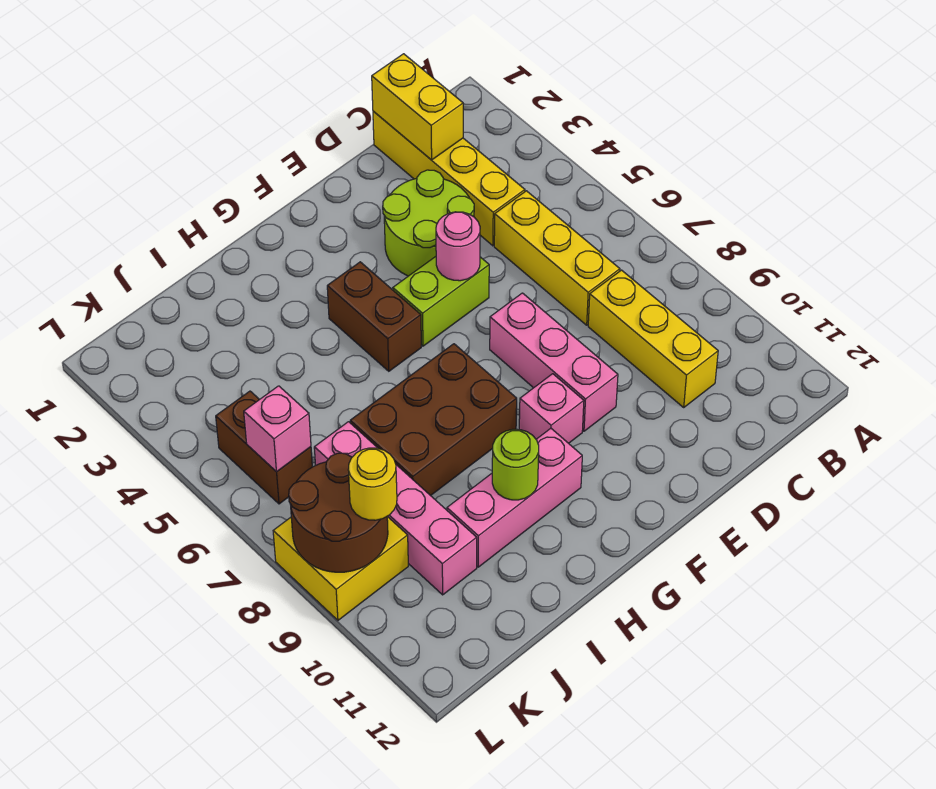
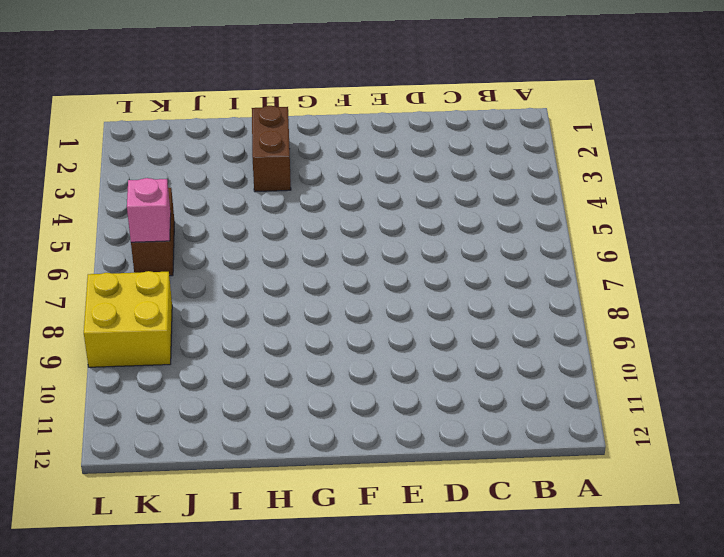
brown 1x2 brick [252,106,291,192] -> brown 1x2 brick moved to [327,262,421,371]
none -> yellow 1x4 brick [373,111,525,246]
none -> yellow 1x3 brick [494,191,620,325]
none -> yellow 1x3 brick [588,270,718,407]

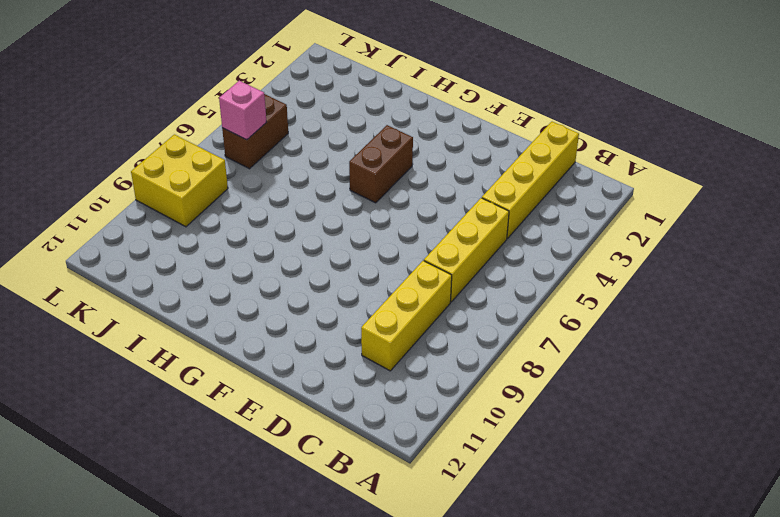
none -> lime 2x2 round brick [383,170,474,276]
none -> lime 1x2 brick [393,257,489,346]
none -> pink 1x3 brick [490,293,618,431]

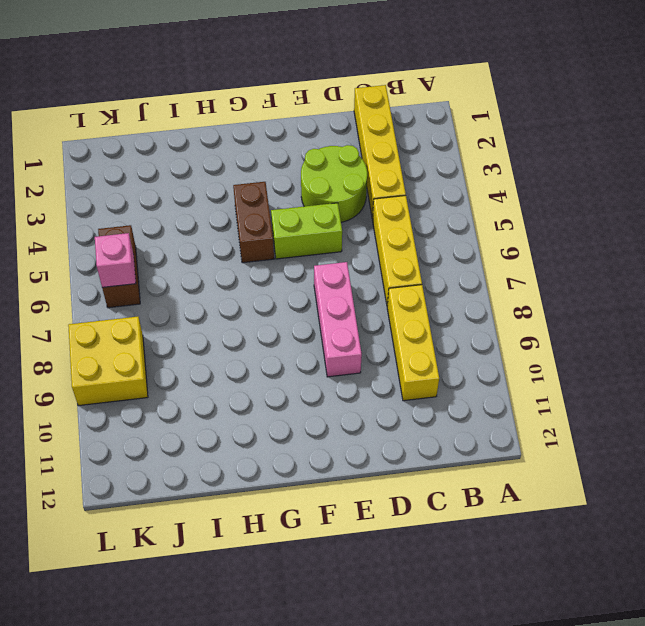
none -> pink 1x1 brick [519,374,584,443]
none -> brown 2x3 brick [350,344,517,496]
none -> pink 1x3 brick [447,428,582,567]

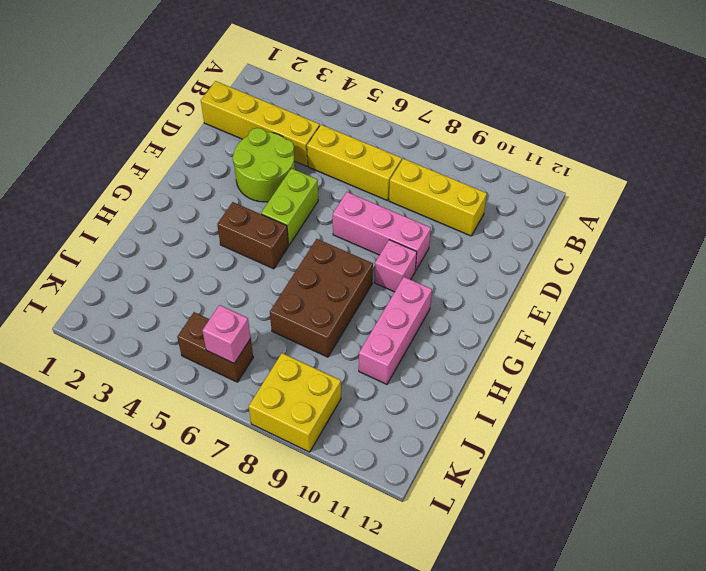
none -> pink 1x4 brick [314,422,477,595]
none -> yellow 1x2 brick [372,54,463,160]
none -> pink 1x1 round brick [436,212,480,281]

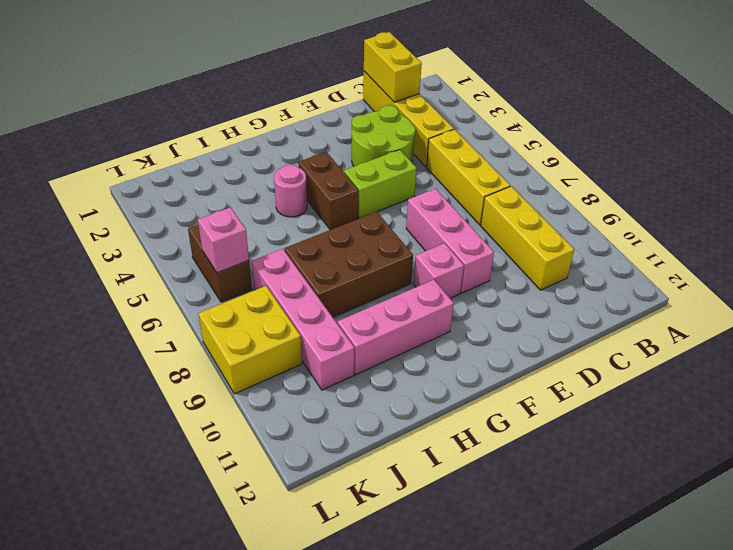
pink 1x1 round brick [274,165,307,217] -> pink 1x1 round brick moved to [436,212,480,281]
none -> lime 1x1 round brick [492,429,539,500]
none -> brown 2x2 round brick [289,453,388,572]
none -> yellow 1x1 round brick [348,448,397,520]

